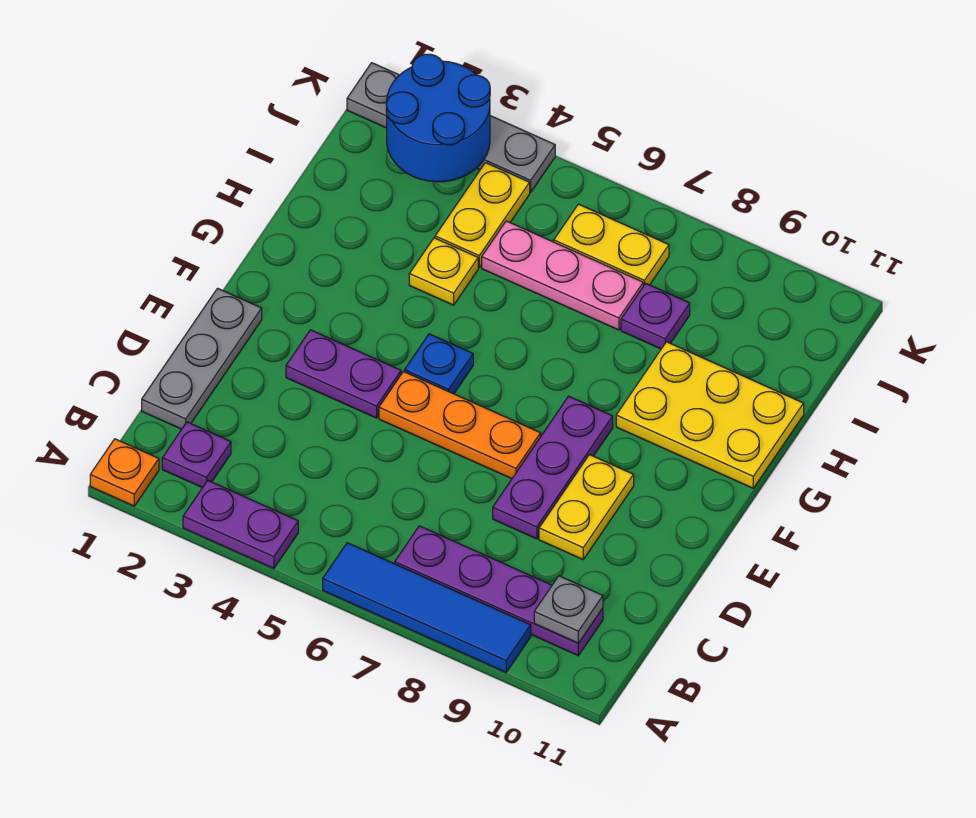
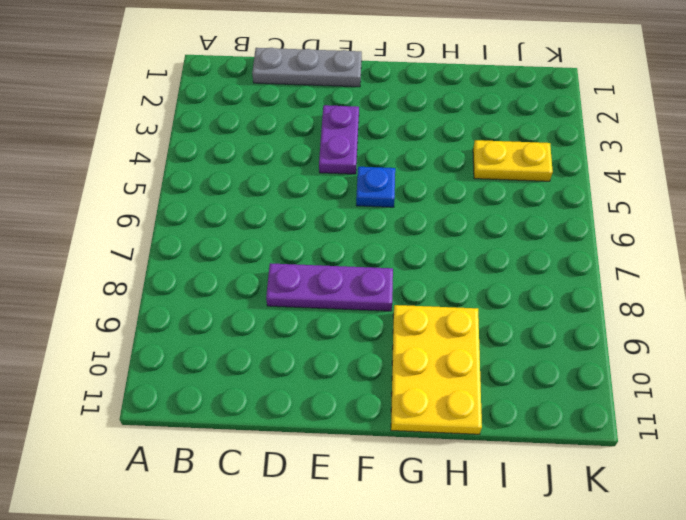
none -> orange 1x1 plate [90,439,159,506]
none -> purple 1x2 plate [183,481,298,569]
none -> blue 1x4 tile [323,543,531,672]

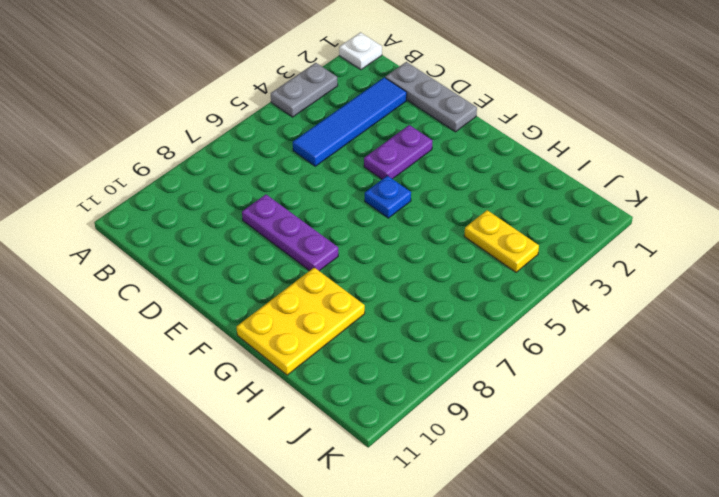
white 1x1 plate [339,32,382,70] -> orange 1x1 plate [90,439,159,506]
grey 1x2 plate [271,63,338,117] -> purple 1x2 plate [183,481,298,569]
blue 1x4 tile [293,77,407,166] -> blue 1x4 tile moved to [323,543,531,672]
none -> purple 1x1 plate [162,422,231,488]
none -> purple 1x4 plate [395,526,603,656]
none -> yellow 1x2 plate [539,455,634,559]

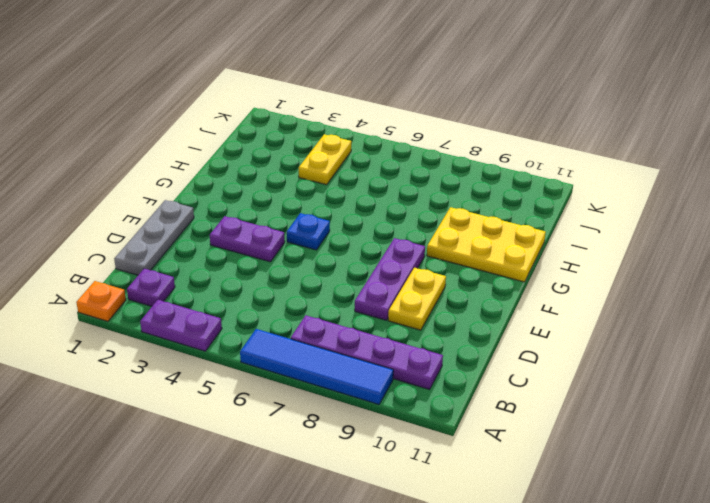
none -> orange 1x3 plate [379,372,541,479]
none -> yellow 1x1 plate [409,238,478,305]
none -> pink 1x3 plate [482,221,643,330]

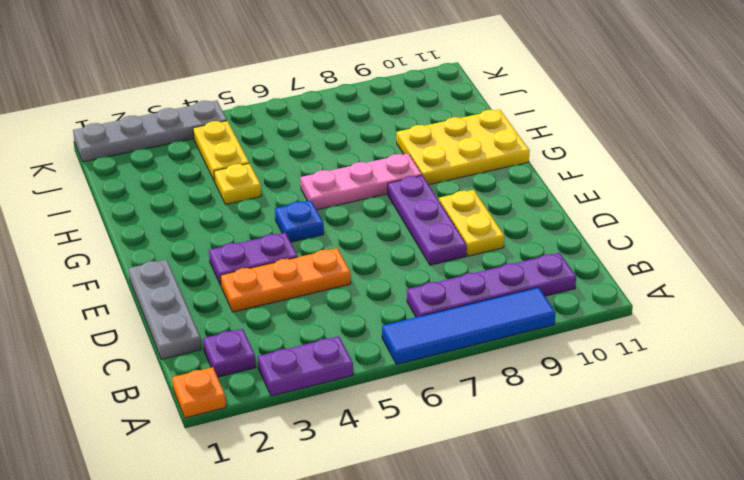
orange 1x3 plate [220,248,351,312] -> orange 1x3 plate moved to [379,372,541,479]
pink 1x3 plate [301,153,422,210] -> pink 1x3 plate moved to [482,221,643,330]
none -> purple 1x1 plate [621,283,690,349]
none -> yellow 1x2 plate [554,204,669,286]
none -> grey 1x1 plate [534,576,603,643]

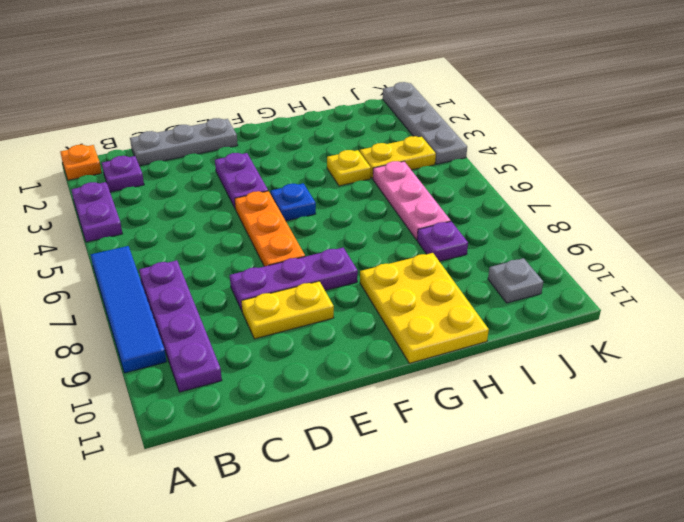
grey 1x1 plate [488,258,543,303] -> grey 1x1 plate moved to [534,576,603,643]
none -> yellow 1x2 plate [554,204,669,286]
none -> blue 2x2 round brick [386,54,490,182]

